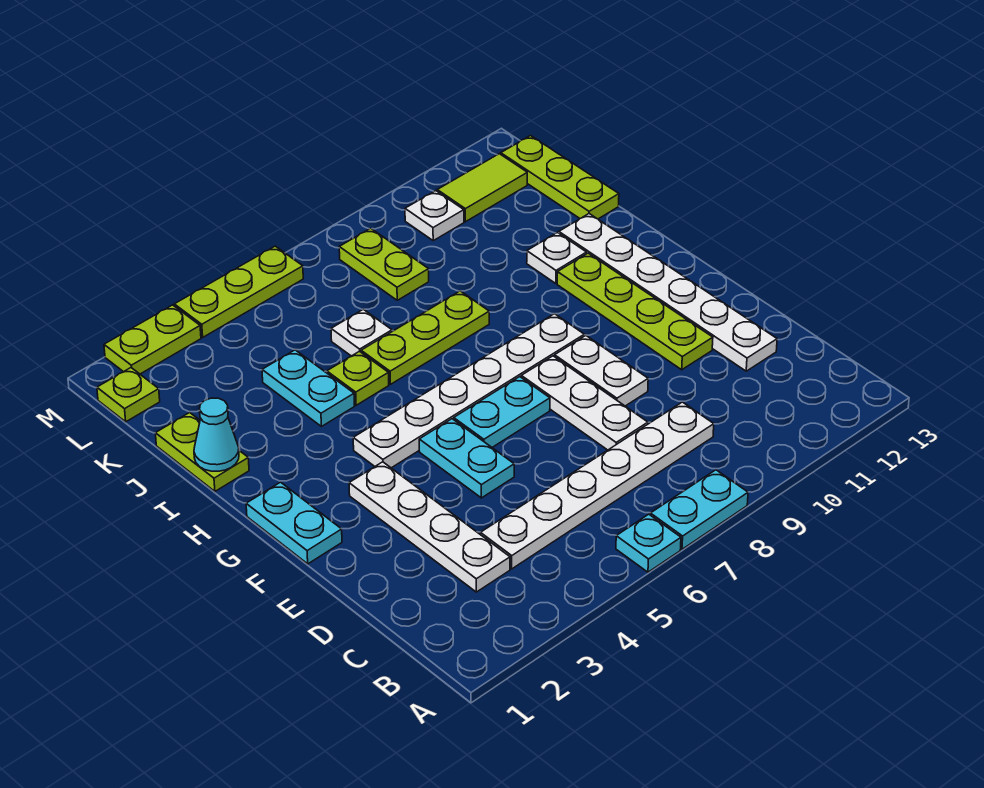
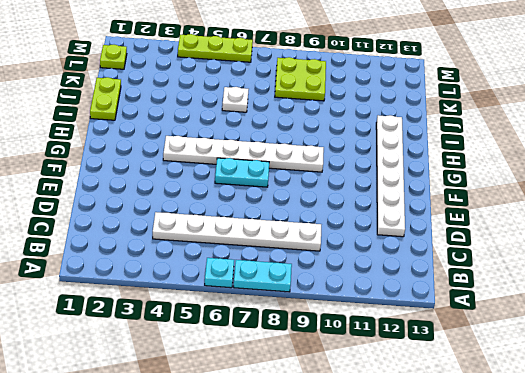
lime 2x2 plate [275,57,326,101] -> lime 1x2 plate [339,228,429,300]
none -> white 1x4 plate [349,462,510,592]
none -> white 1x3 plate [521,356,648,450]
none -> cyan 1x2 plate [419,419,514,498]

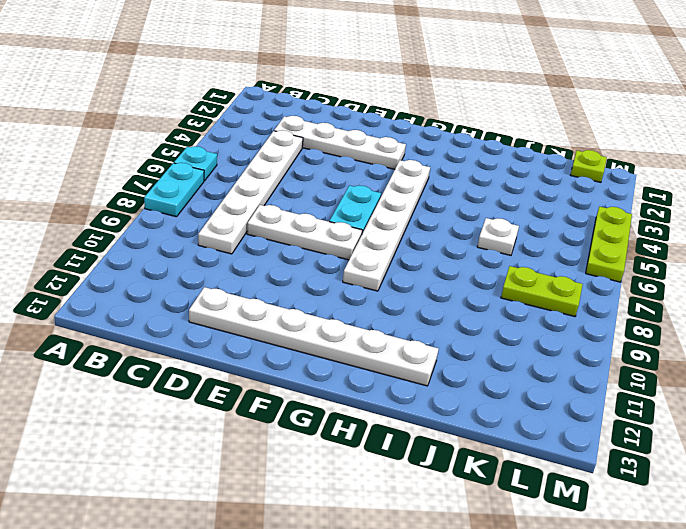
none -> cyan 1x2 plate [419,419,514,498]
none -> white 1x2 plate [555,336,648,406]
none -> lime 1x4 plate [557,253,713,370]

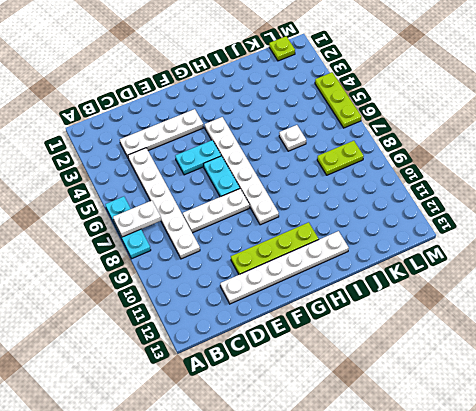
white 1x2 plate [113,201,161,237] -> white 1x2 plate moved to [555,336,648,406]
none -> cyan 1x2 plate [246,482,342,564]
none -> lime 1x2 plate [155,413,249,491]
none -> cyan 1x2 plate [262,350,355,426]

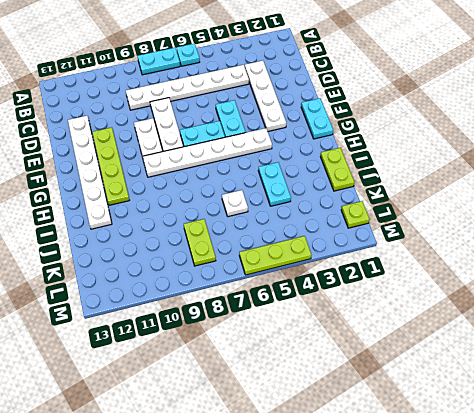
none -> lime 1x1 plate [327,351,389,405]
none -> lime 1x3 plate [361,291,489,384]
none -> white 1x1 plate [527,233,587,284]

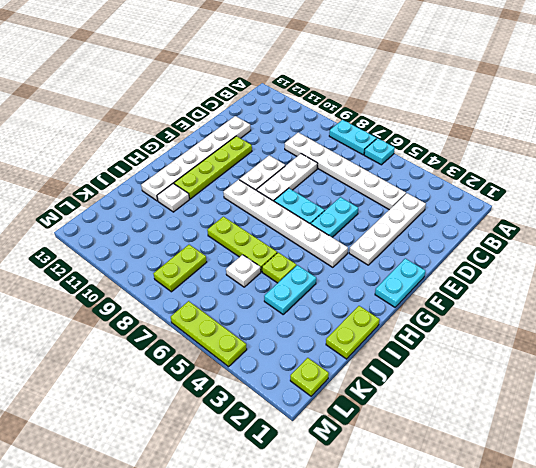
none -> lime 1x3 plate [501,136,619,219]
none -> white 1x1 plate [405,191,464,241]
none -> lime 1x2 tile [437,154,527,222]

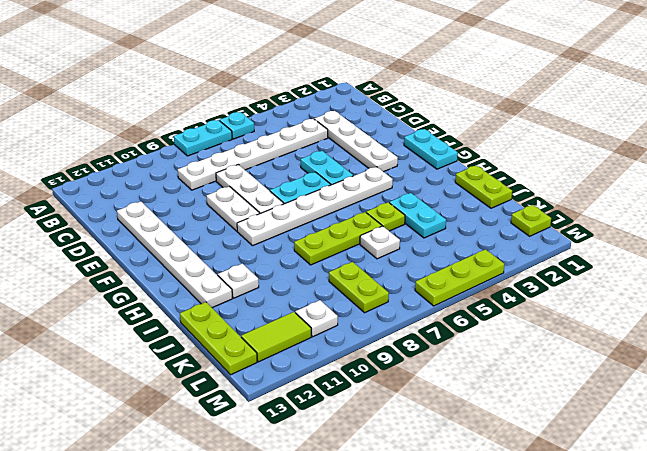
none -> lime 1x4 plate [557,253,713,370]
none -> lime 1x2 plate [104,305,201,374]
none -> cyan 1x1 cone [194,398,239,471]

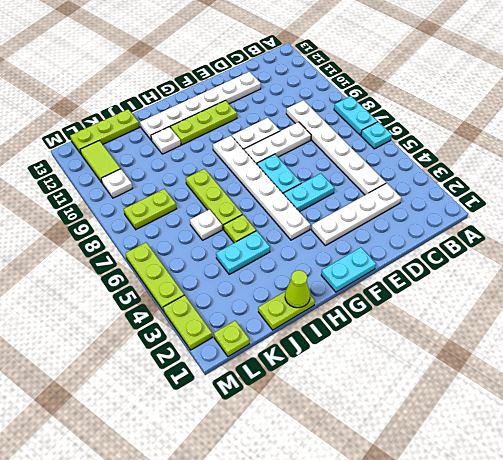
lime 1x3 plate [170,100,237,145] -> lime 1x4 plate [557,253,713,370]
lime 1x1 cone [285,270,310,308] -> cyan 1x1 cone [194,398,239,471]

